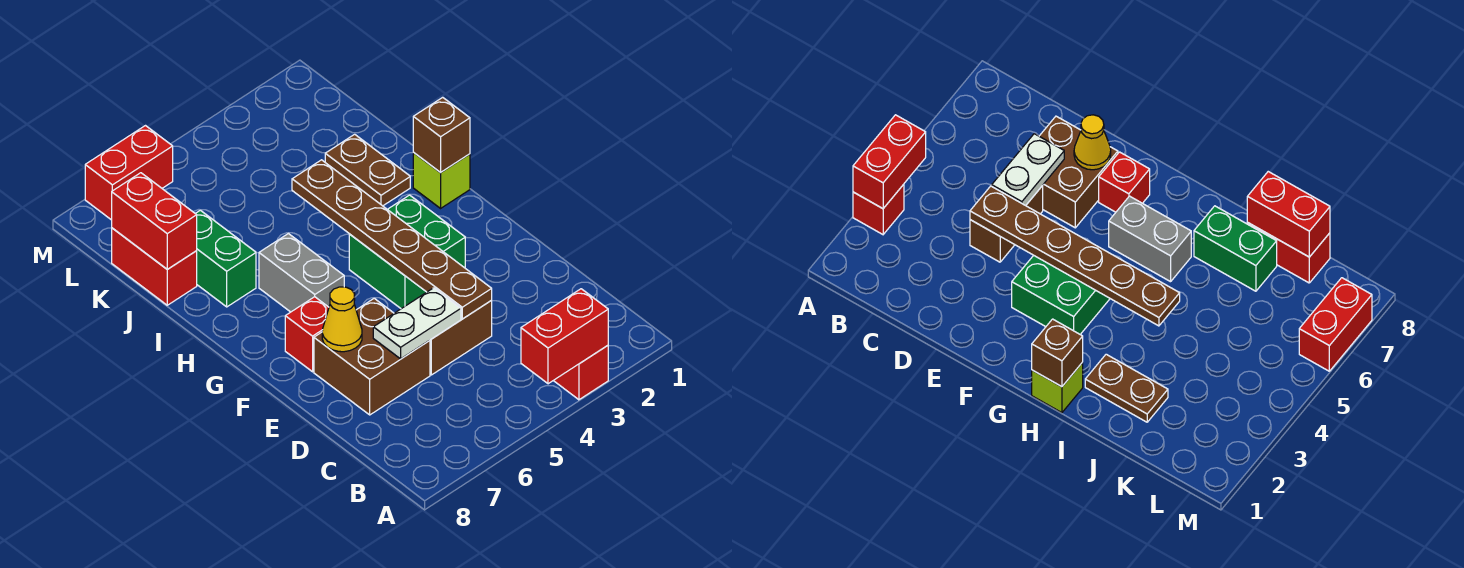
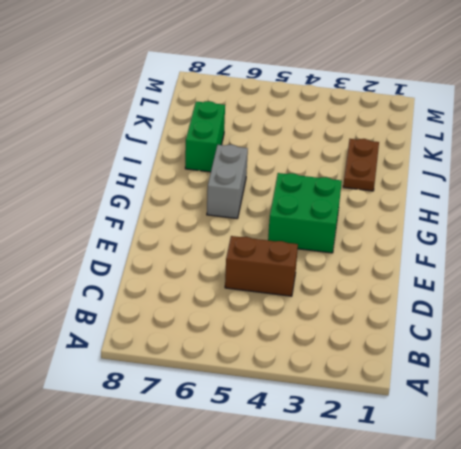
none -> red 1x1 brick [554,346,608,400]
none -> brown 2x2 brick [314,298,430,415]
none -> red 1x1 brick [285,297,329,372]

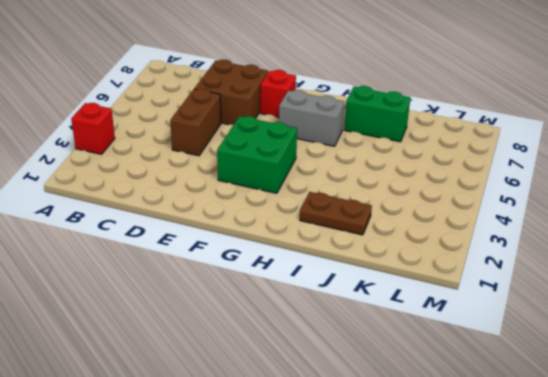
none -> lime 1x1 brick [413,152,470,208]
none -> red 1x2 brick [112,228,197,305]
none -> red 1x2 brick [85,126,173,220]

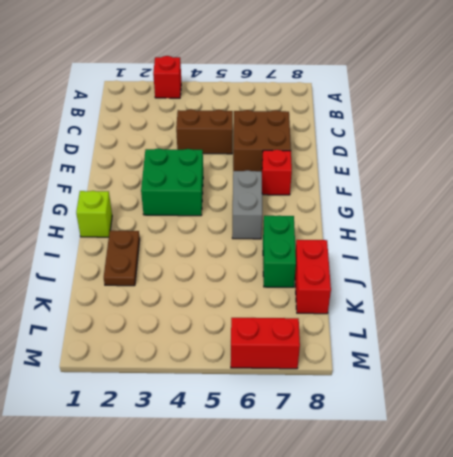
none -> red 1x2 brick [521,289,608,384]
none -> brown 1x6 plate [292,160,492,319]
none -> white 1x2 plate [373,288,461,359]

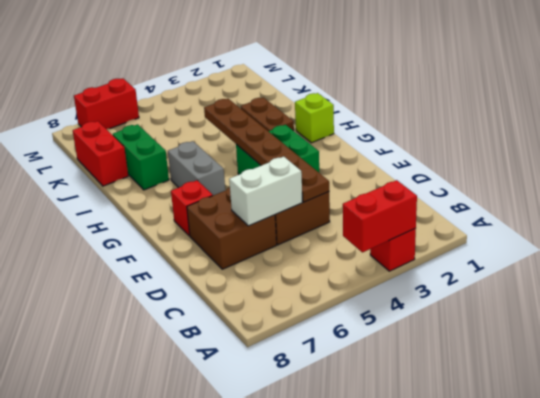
white 1x2 brick [229,157,302,226] -> white 1x2 plate [373,288,461,359]
none -> yellow 1x1 cone [322,287,362,352]
none -> brown 1x1 brick [413,97,470,173]
none -> red 1x2 brick [112,173,197,269]

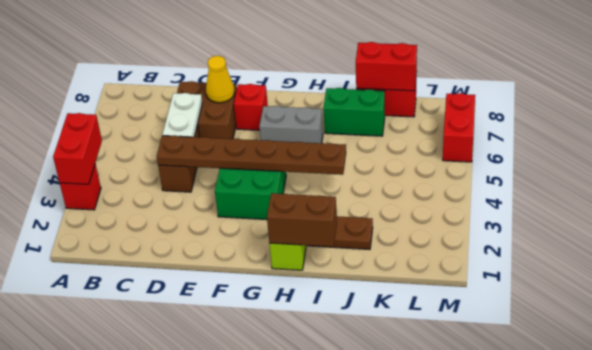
brown 1x2 brick [267,193,337,247] -> brown 1x1 brick [413,97,470,173]

